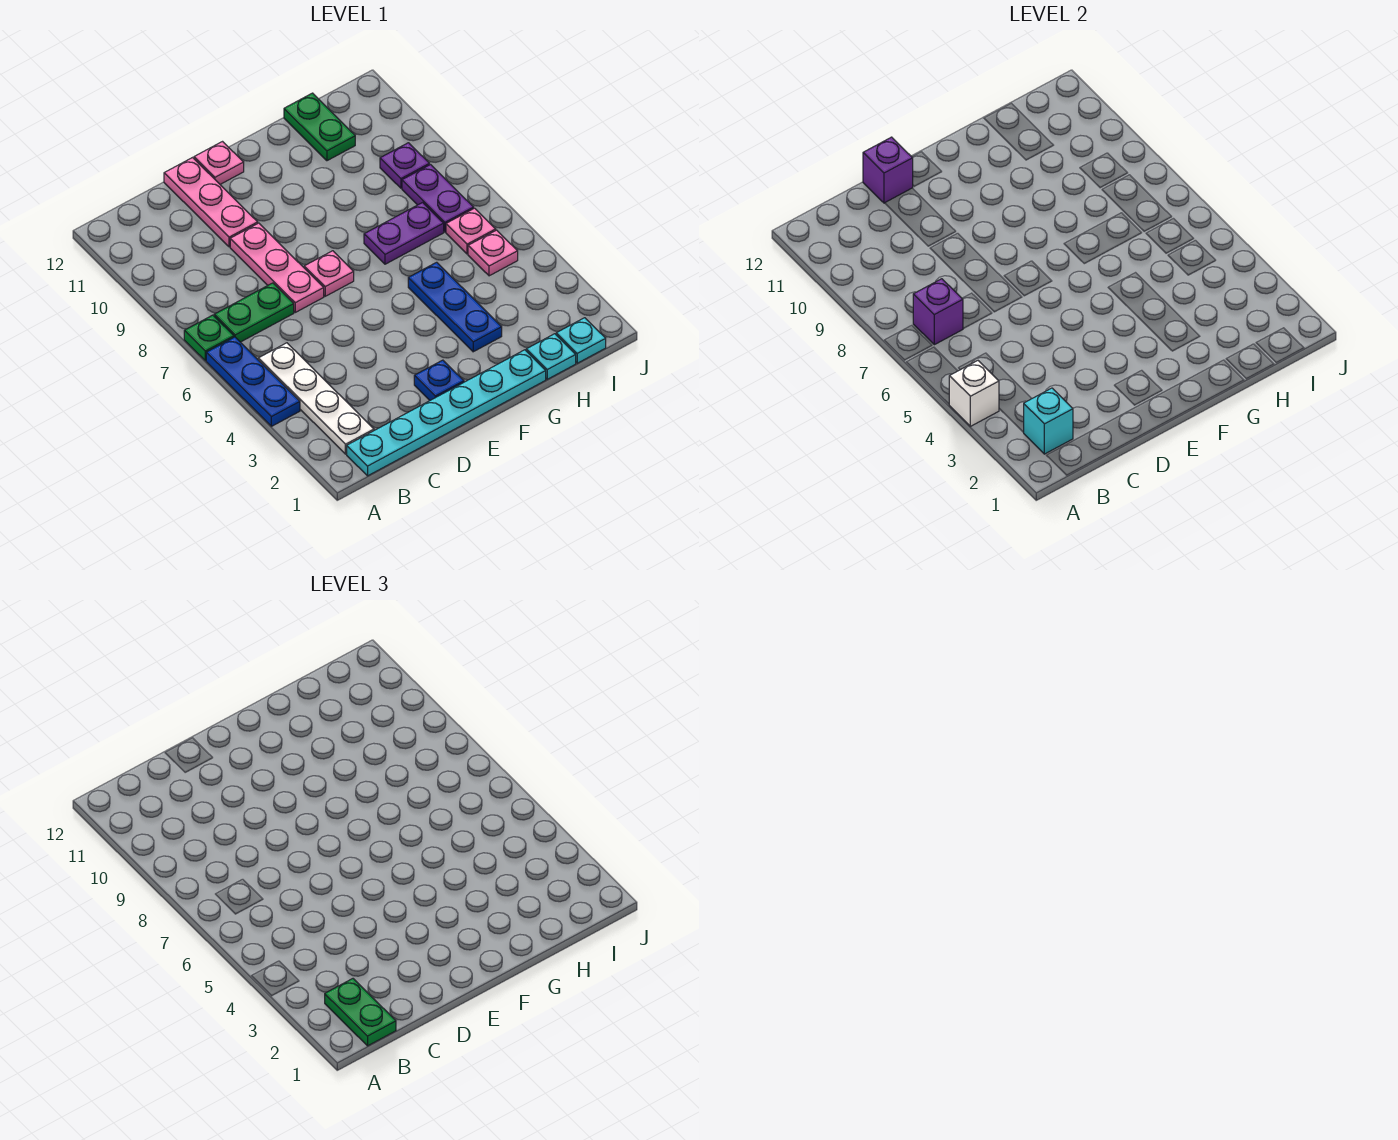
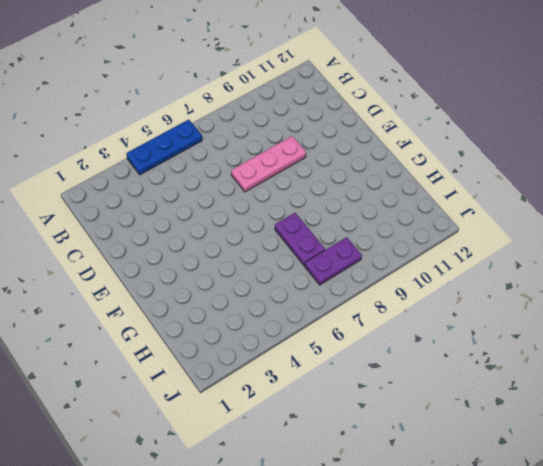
none -> green 1x1 plate [184,315,234,361]
none -> cyan 1x6 plate [347,350,546,476]
none -> white 1x4 plate [258,343,374,454]

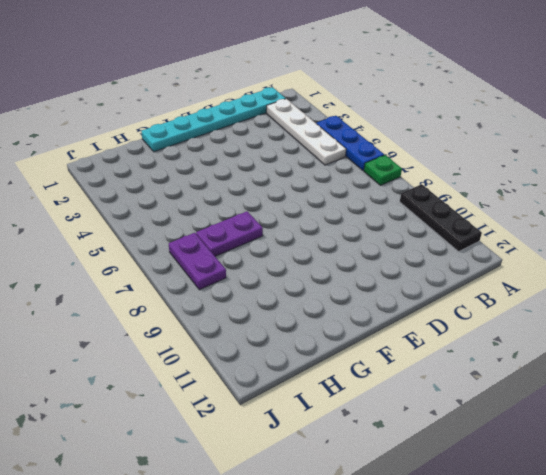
black 1x3 plate [400,184,482,251] -> none
none -> green 1x2 plate [214,283,294,342]
none -> pink 1x3 plate [230,223,324,312]
none -> pink 1x3 plate [164,158,258,247]

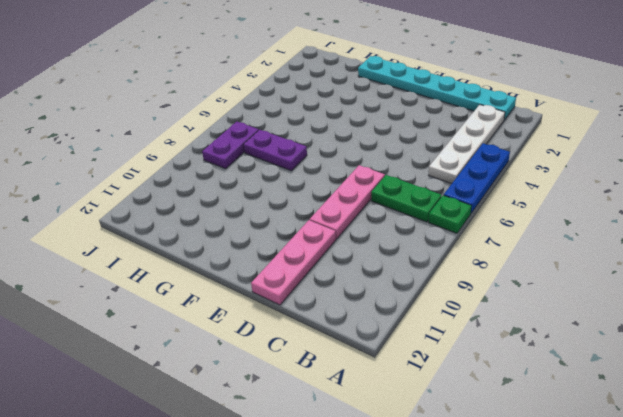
none -> blue 1x1 plate [414,360,464,400]
none -> pink 1x1 plate [304,251,354,296]
none -> pink 1x1 plate [194,142,244,184]

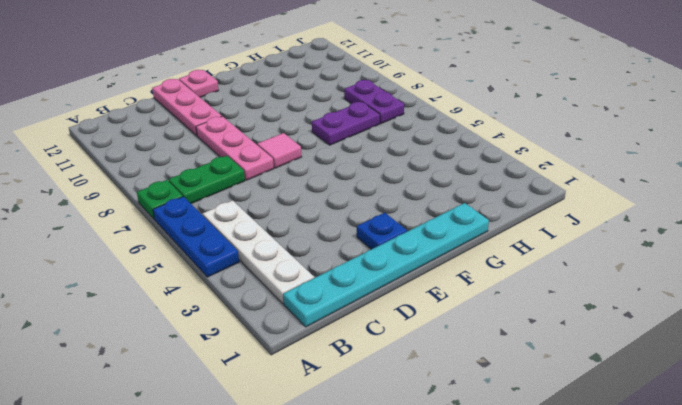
pink 1x1 tile [257,133,302,168] -> pink 1x1 plate [304,251,354,296]
none -> blue 1x3 plate [408,262,502,352]
none -> cyan 1x1 plate [526,334,576,379]
none -> green 1x2 plate [284,93,355,161]

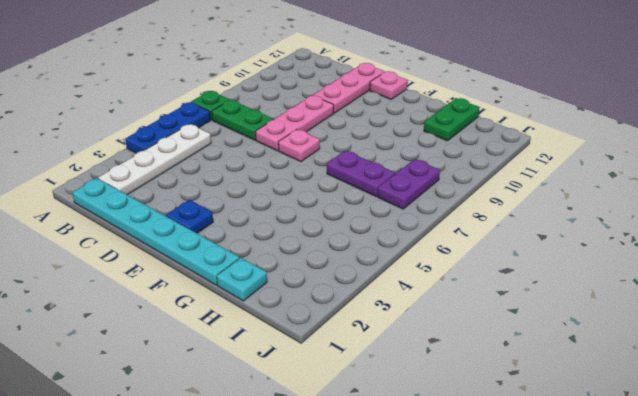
none -> blue 1x3 plate [408,262,502,352]
none -> cyan 1x1 plate [556,318,606,363]
none -> pink 1x1 plate [468,230,518,276]

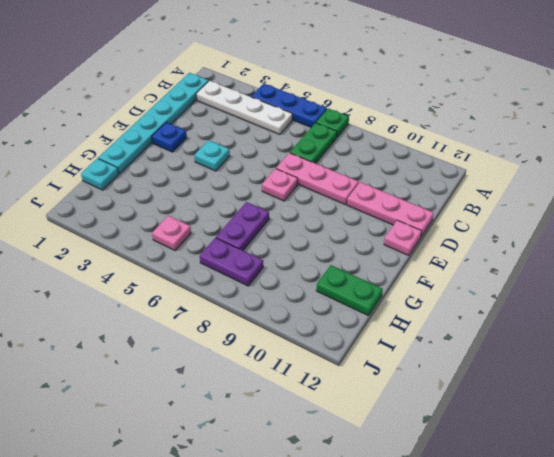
cyan 1x1 plate [194,140,230,171] -> cyan 1x1 plate moved to [556,318,606,363]
none -> blue 1x3 plate [408,262,502,352]
none -> pink 1x1 plate [446,208,496,254]
none -> purple 1x1 plate [380,143,429,188]

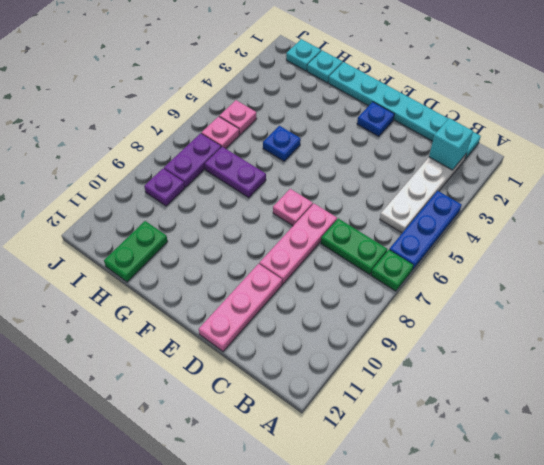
blue 1x1 plate [263,126,301,161] -> blue 1x3 plate [408,262,502,352]
none -> pink 1x1 plate [194,142,244,184]
none -> white 1x1 brick [949,361,999,426]
none -> purple 1x1 brick [913,279,963,345]

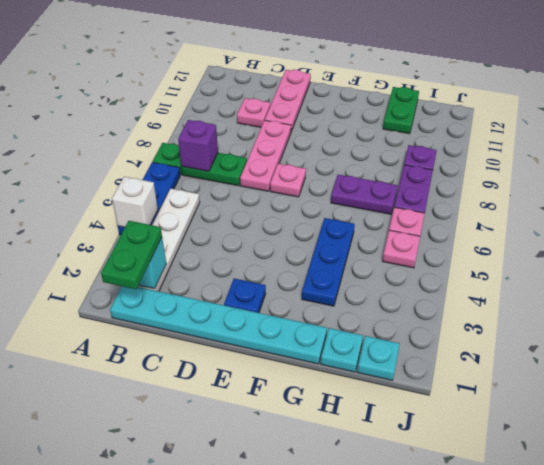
pink 1x1 plate [237,98,270,127] -> pink 1x1 plate moved to [194,142,244,184]
none -> purple 1x1 brick [863,137,913,203]

